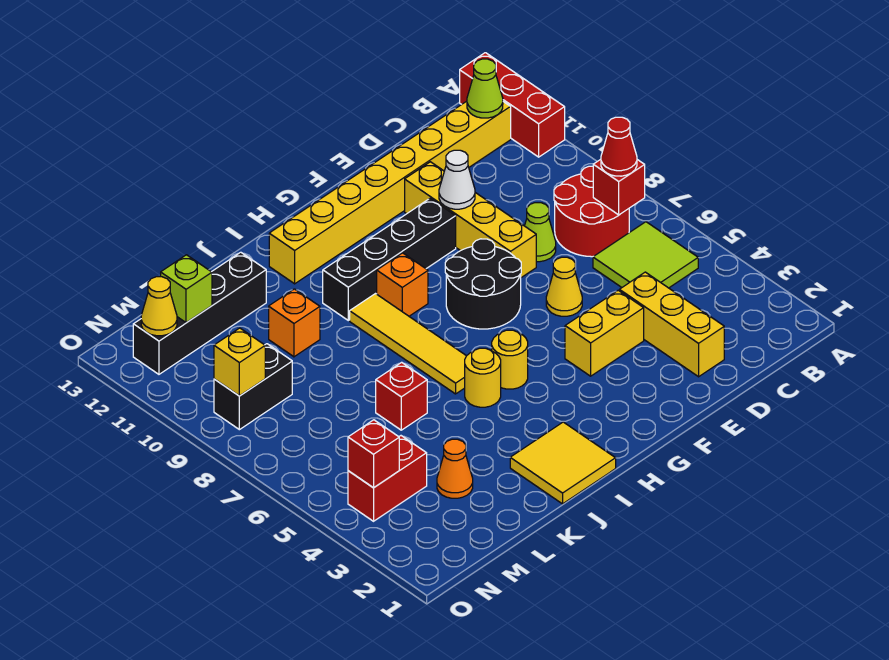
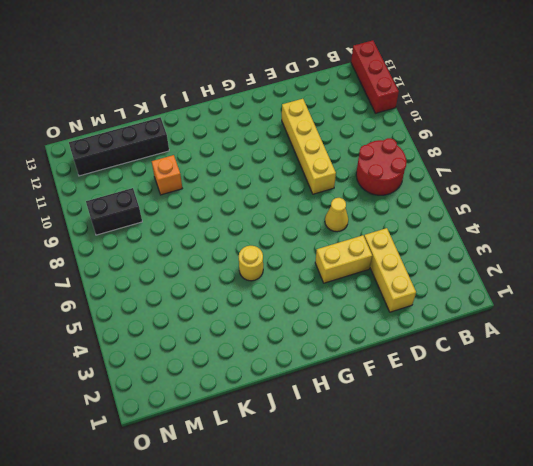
none -> lime 2x2 tile [593,222,698,288]
none -> yellow 1x8 brick [269,101,511,284]
none -> lime 1x1 cone [525,203,556,262]
none -> black 2x2 round brick [445,239,521,329]

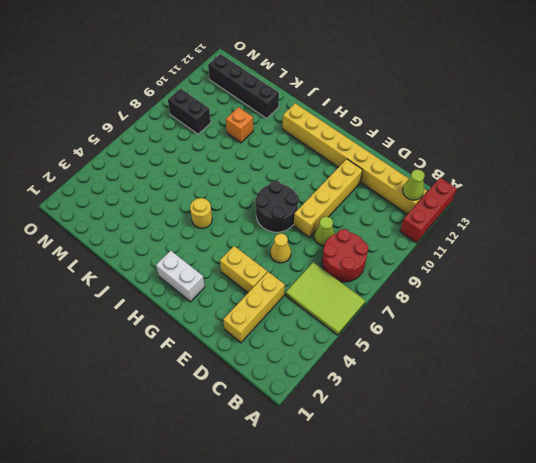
lime 2x3 tile [286,262,365,335] -> lime 2x2 tile [593,222,698,288]
white 1x2 brick [156,251,205,302] -> none
none -> black 1x4 brick [323,198,456,320]
none -> yellow 1x1 round brick [492,330,528,389]
none -> orange 1x1 brick [377,253,428,316]
none -> yellow 2x2 tile [510,422,616,504]

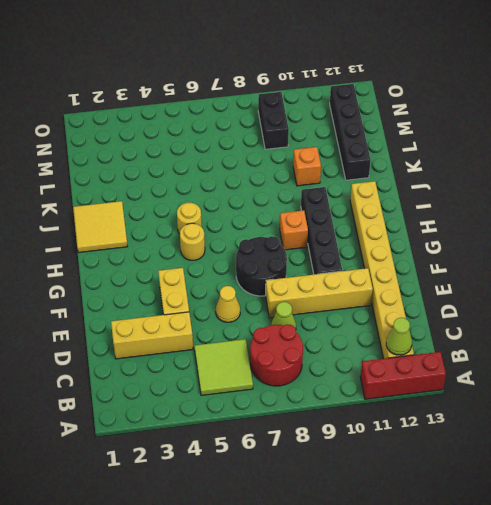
none -> yellow 1x4 tile [350,294,466,394]
none -> red 1x1 brick [376,362,427,430]
none -> orange 1x1 cone [437,439,473,498]
none -> red 1x2 brick [348,436,427,521]

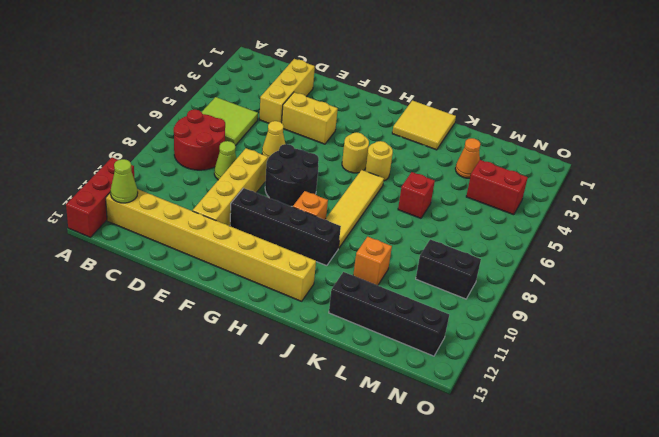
none -> red 1x1 brick [593,159,645,215]
none -> white 1x1 cone [439,150,475,209]
none -> lime 1x1 brick [161,255,212,323]
none -> red 1x1 brick [348,420,399,488]

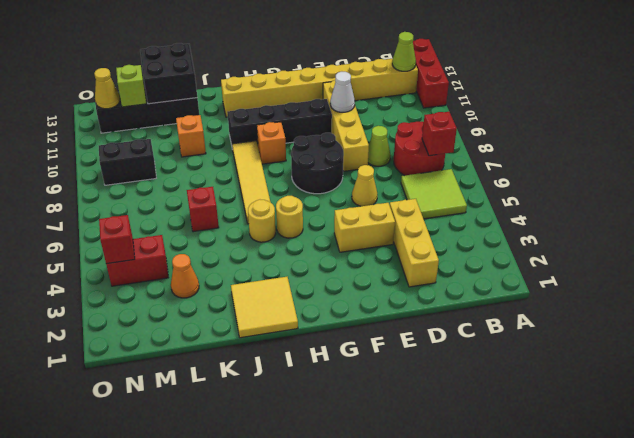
black 2x2 brick [140,43,197,104] -> none
none -> yellow 1x1 brick [214,328,265,396]
none -> red 1x1 cone [601,117,637,176]

